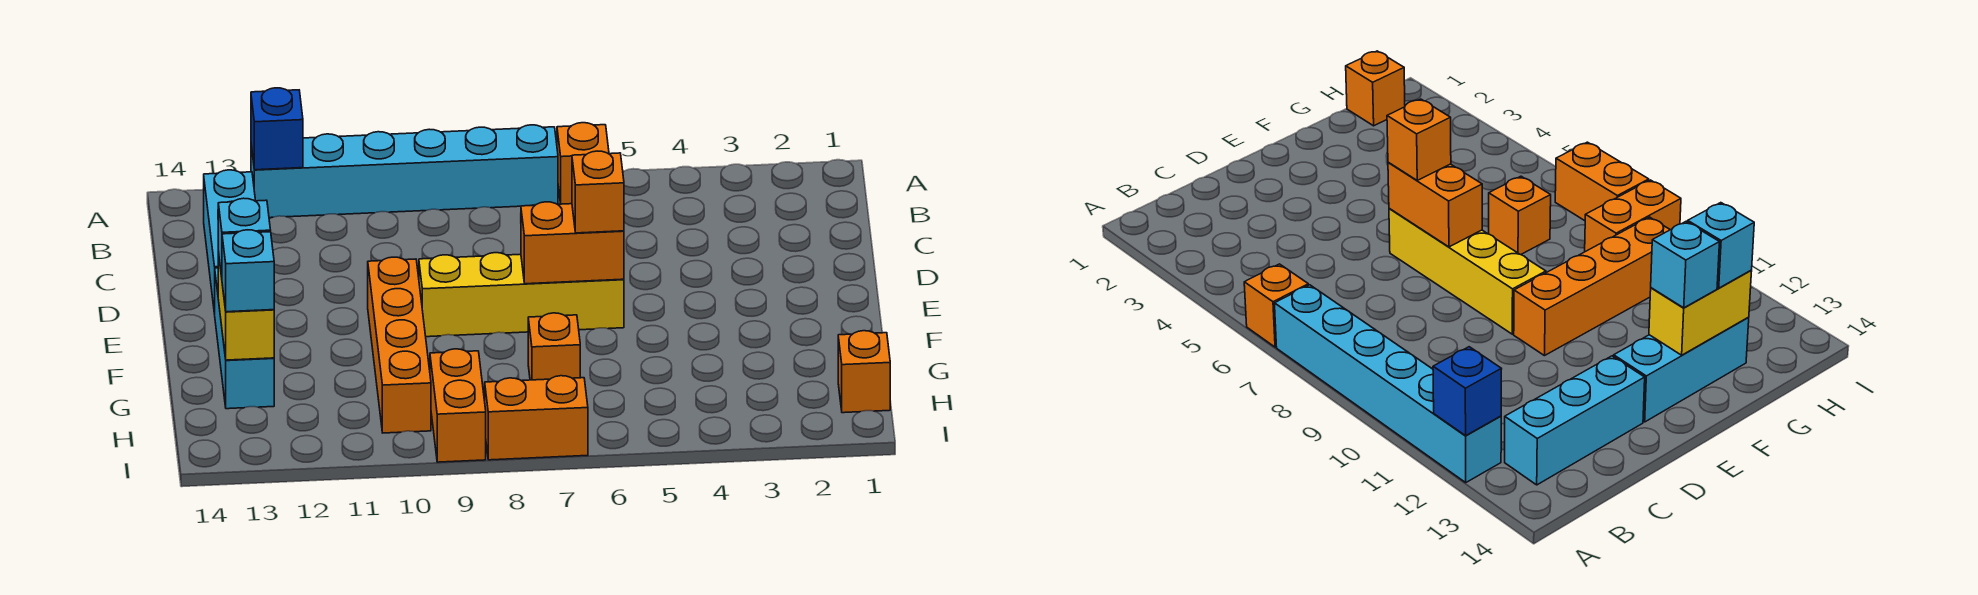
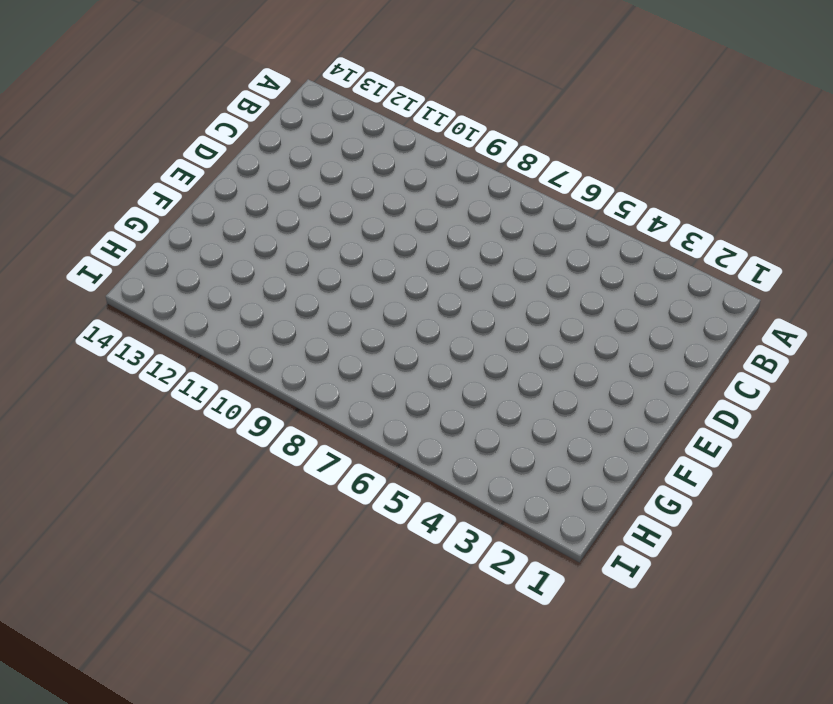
none -> orange 1x1 brick [557,123,609,204]
none -> cyan 1x6 brick [251,125,558,218]
none -> cyan 1x3 brick [204,170,256,314]

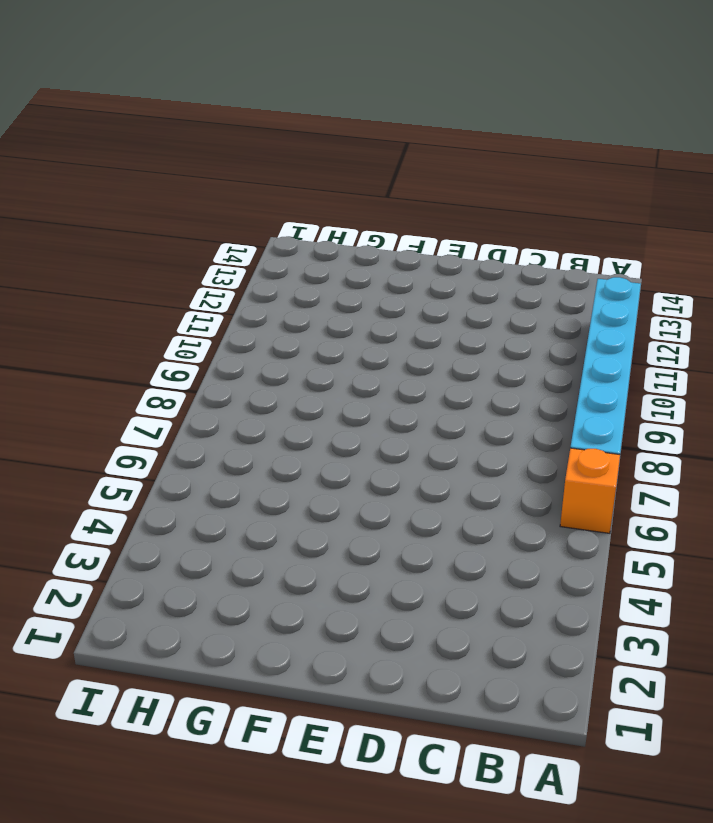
none -> cyan 1x3 brick [204,170,256,314]
none -> yellow 1x4 brick [419,253,624,337]
none -> orange 1x4 brick [368,257,431,433]

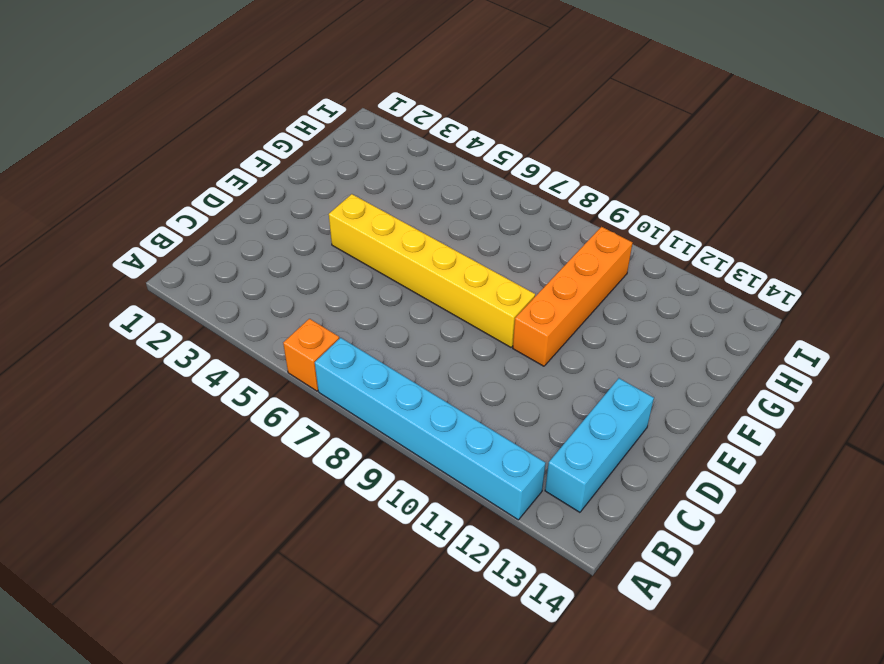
yellow 1x6 brick [329,194,535,347] -> yellow 1x4 brick [419,253,624,337]
none -> cyan 1x3 brick [215,268,274,409]
none -> orange 1x1 brick [528,313,580,380]
none -> orange 1x1 brick [838,331,890,413]

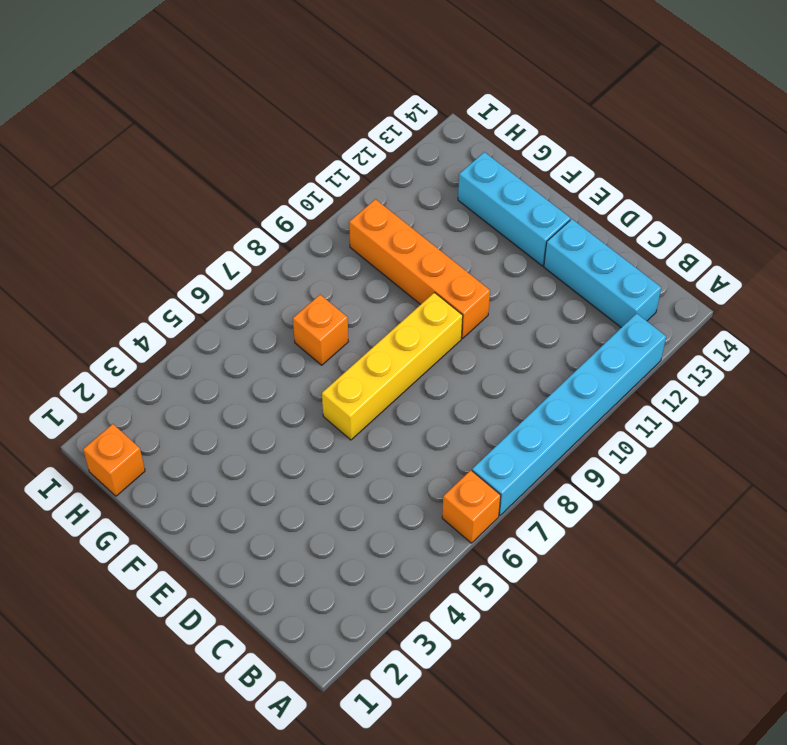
none -> orange 1x2 brick [430,349,486,462]
none -> orange 1x2 brick [485,376,588,460]
none -> blue 1x1 brick [251,88,303,170]

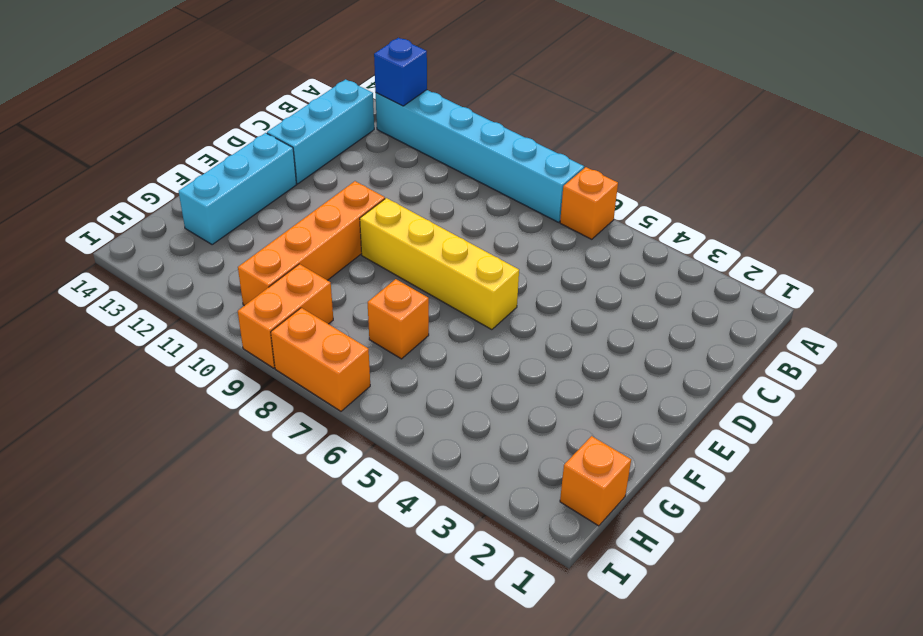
none -> orange 1x2 brick [521,202,624,284]
none -> yellow 1x2 brick [218,252,274,360]
none -> orange 1x1 brick [572,151,624,233]

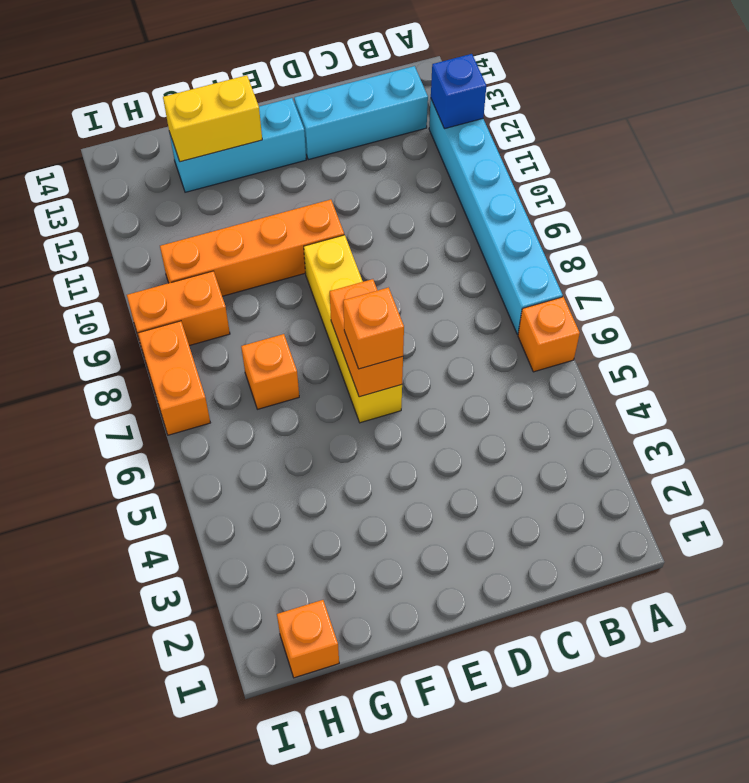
none -> cyan 1x1 brick [218,198,271,277]
none -> cyan 1x1 brick [222,230,274,312]

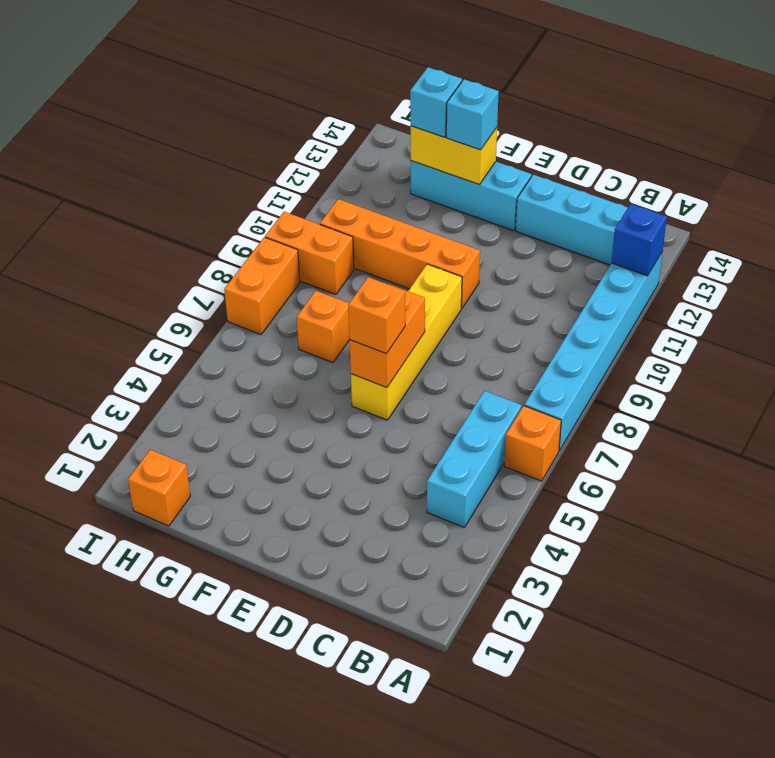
cyan 1x3 brick [427,391,522,527] -> none

